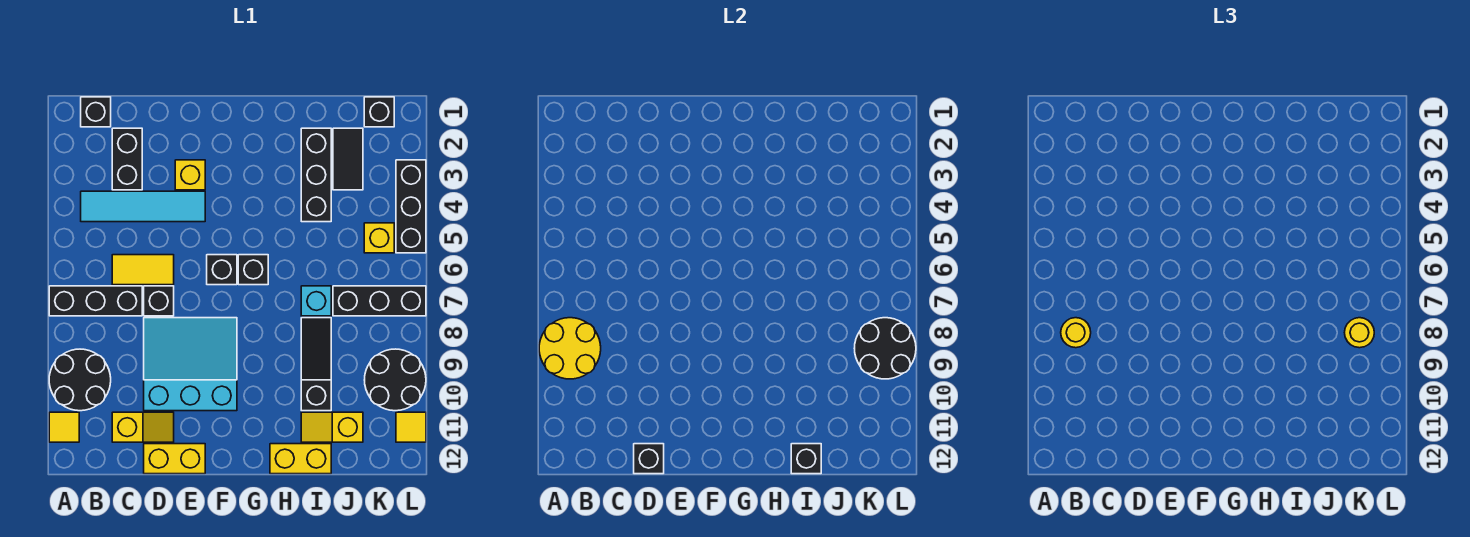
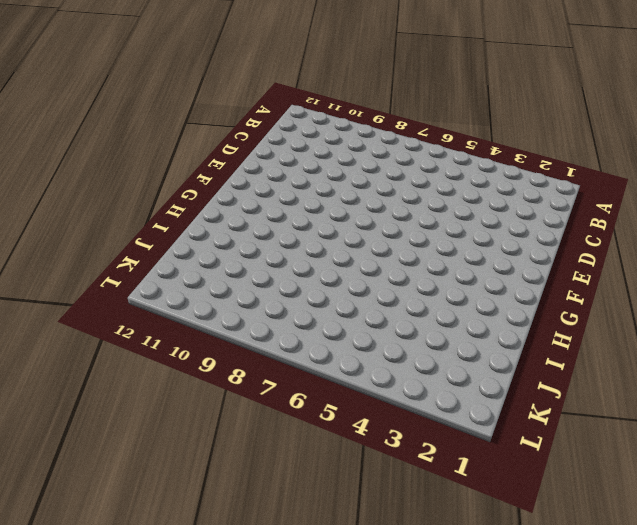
none -> black 1x3 brick [49,286,142,316]
none -> black 2x2 round brick [49,349,111,411]
none -> yellow 1x1 tile [49,412,79,442]
none -> black 1x1 brick [81,97,111,127]

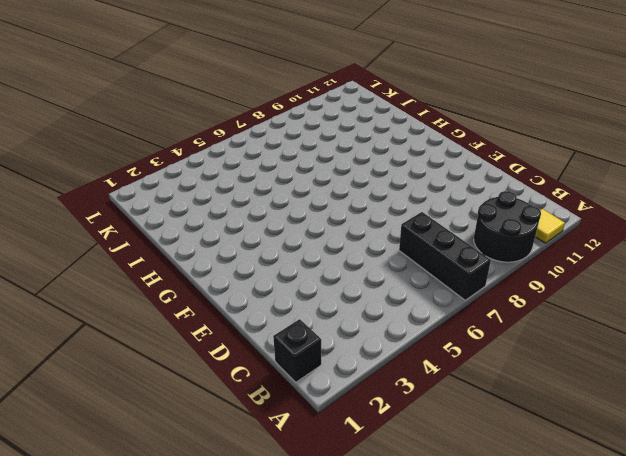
none -> cyan 1x4 tile [81,191,205,222]
none -> black 1x2 brick [112,128,142,190]
none -> yellow 1x2 tile [112,255,174,285]
none -> yellow 1x2 slope [112,412,174,442]

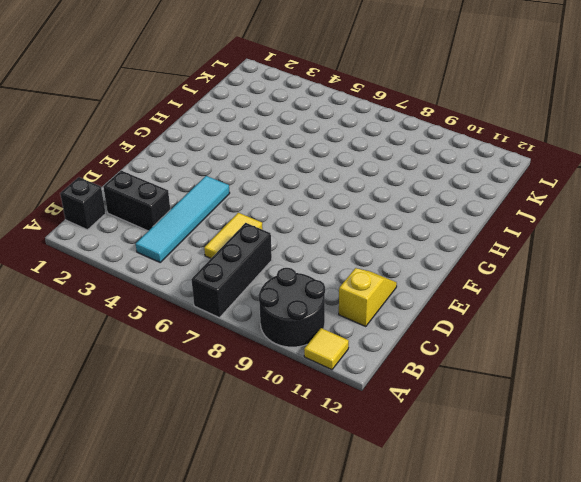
none -> black 1x1 brick [144,286,174,316]
none -> cyan 3x3 slope [144,318,237,411]
none -> yellow 1x2 brick [144,444,205,474]
none -> yellow 1x1 brick [175,160,205,190]

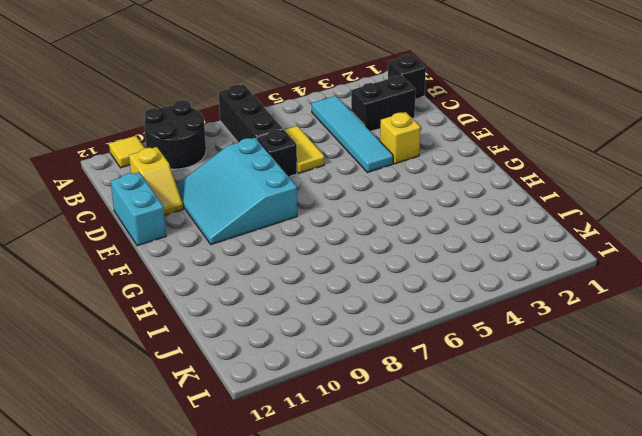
cyan 3x3 slope [176,137,297,245] -> cyan 3x3 slope turned to [144,318,237,411]
cyan 1x2 brick [111,172,166,246] -> yellow 1x2 brick [144,444,205,474]
none -> black 1x1 brick [207,255,237,285]
none -> black 1x1 brick [238,255,268,285]
none -> yellow 1x2 brick [270,444,331,474]
none -> black 1x3 brick [301,128,331,222]

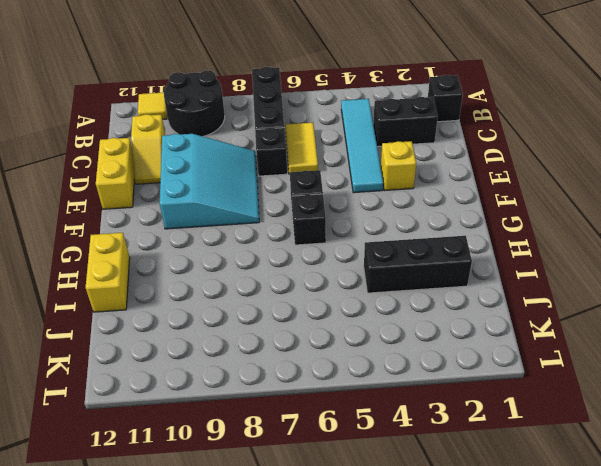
none -> cyan 1x1 brick [301,286,331,316]
none -> black 1x3 slope [301,318,331,411]
none -> yellow 1x2 slope [301,412,363,442]
none -> black 1x2 tile [333,128,363,190]

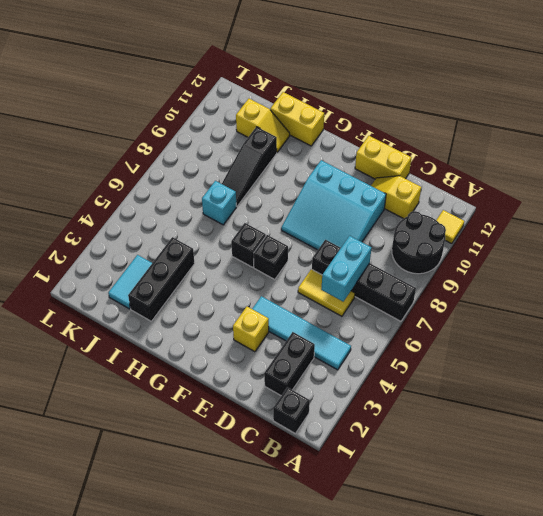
cyan 1x2 brick [321,236,372,301] -> none
cyan 1x2 tile [108,255,152,309] -> black 1x2 tile [333,128,363,190]
none -> black 1x3 brick [333,286,426,316]
none -> black 1x1 brick [364,97,394,127]
none -> yellow 1x1 brick [364,223,394,253]
none -> black 2x2 round brick [365,349,426,411]

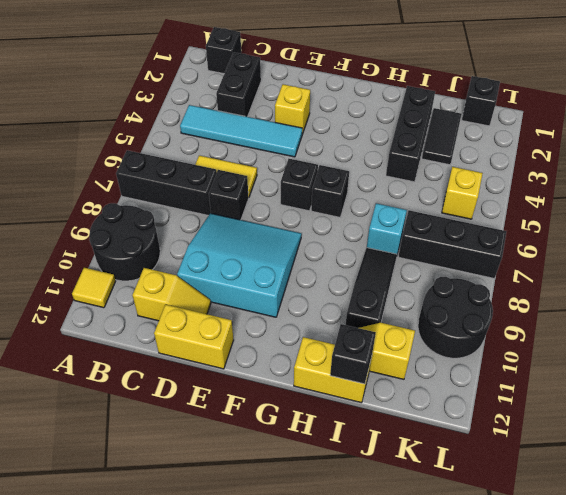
none -> black 1x3 brick [396,160,426,253]
none -> yellow 1x1 tile [396,412,426,442]
none -> yellow 2x2 round brick [539,318,601,379]
none -> black 1x1 brick [634,444,664,474]

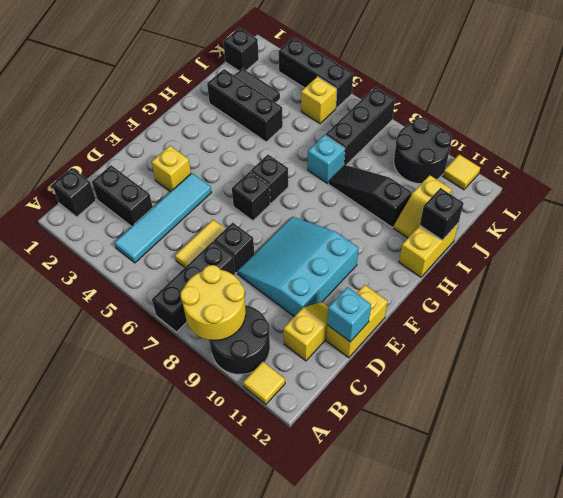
cyan 1x1 brick [327,287,371,342] -> black 1x1 brick [634,444,664,474]
none -> black 2x2 round brick [854,318,916,379]
none -> yellow 1x1 round brick [1061,318,1091,348]
none -> yellow 1x1 round brick [1345,318,1374,348]

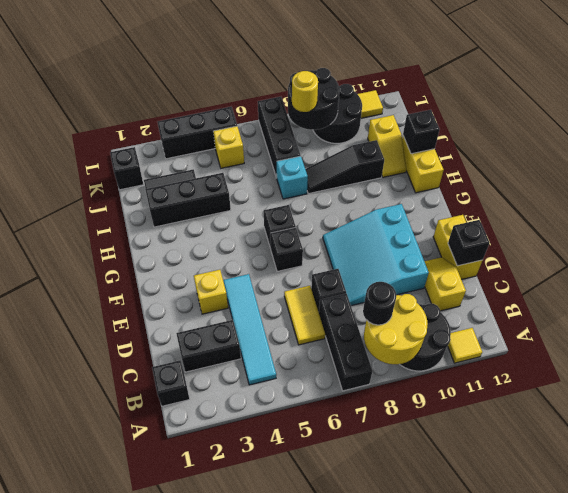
black 1x1 round brick [363,282,396,325] -> yellow 1x1 round brick [1061,318,1091,348]

